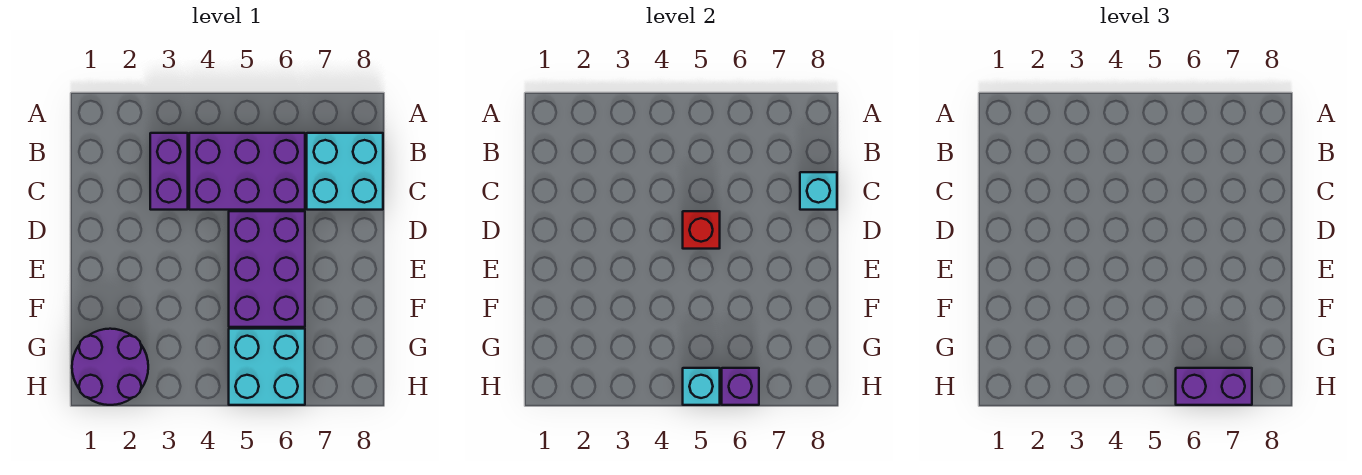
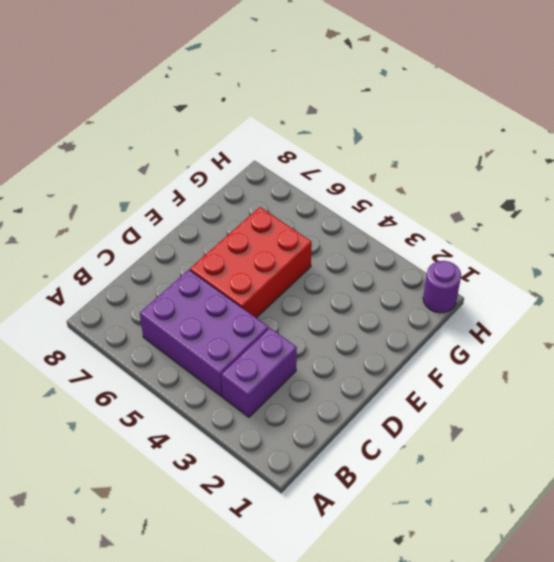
red 2x3 brick [190,207,312,318] -> purple 2x3 brick [229,211,305,327]
purple 1x1 round brick [423,261,461,313] -> purple 2x2 round brick [72,329,148,405]
none -> cyan 2x2 brick [307,133,383,210]
none -> cyan 2x2 brick [229,329,305,405]

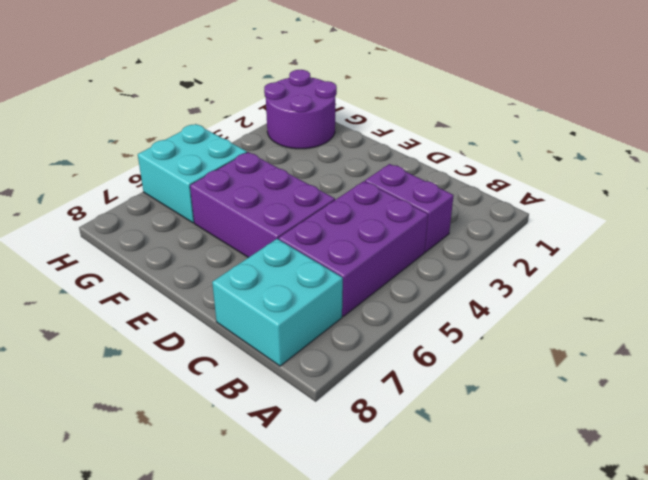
none -> cyan 1x1 brick [800,172,837,210]
none -> red 1x1 brick [683,211,720,249]

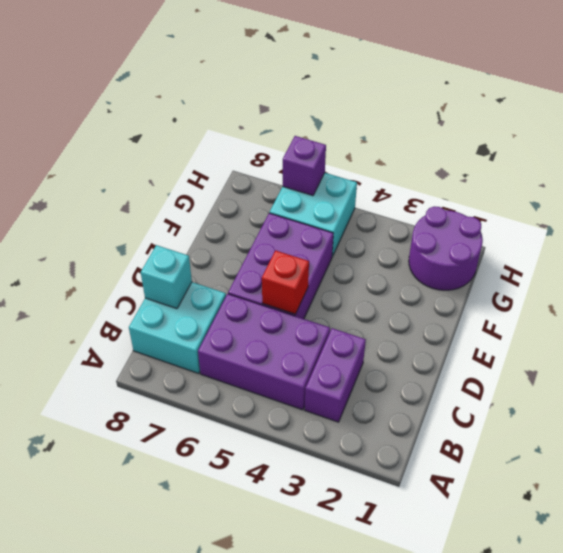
none -> cyan 1x1 brick [683,368,720,405]
none -> purple 1x2 brick [1176,368,1252,405]

